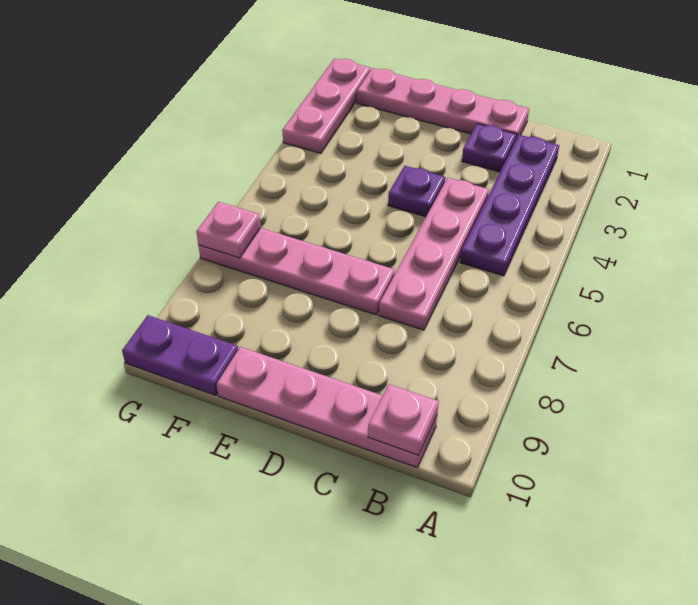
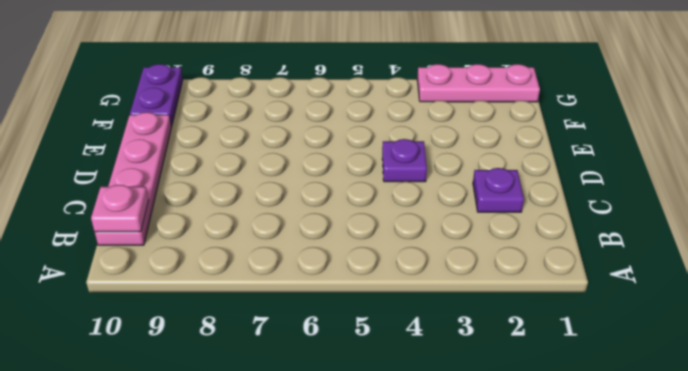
none -> purple 1x4 plate [460,135,559,276]
none -> pink 1x4 plate [357,68,529,139]

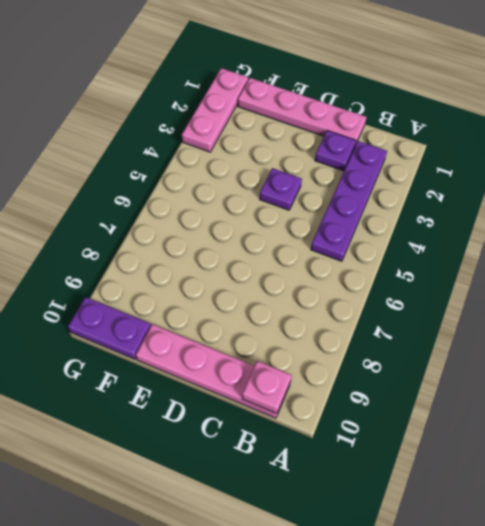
none -> pink 1x4 plate [379,178,489,330]
none -> pink 1x4 plate [198,228,395,315]

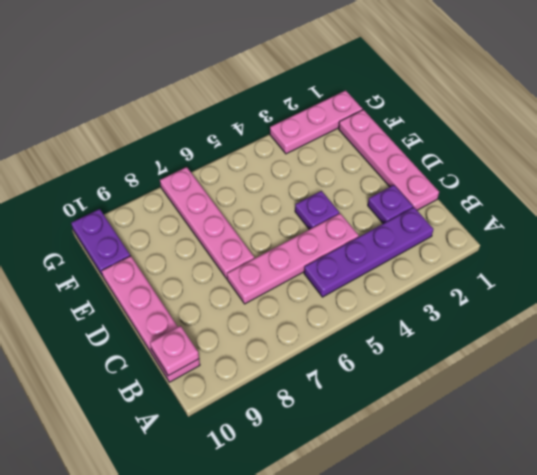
none -> pink 1x1 plate [196,202,261,258]

